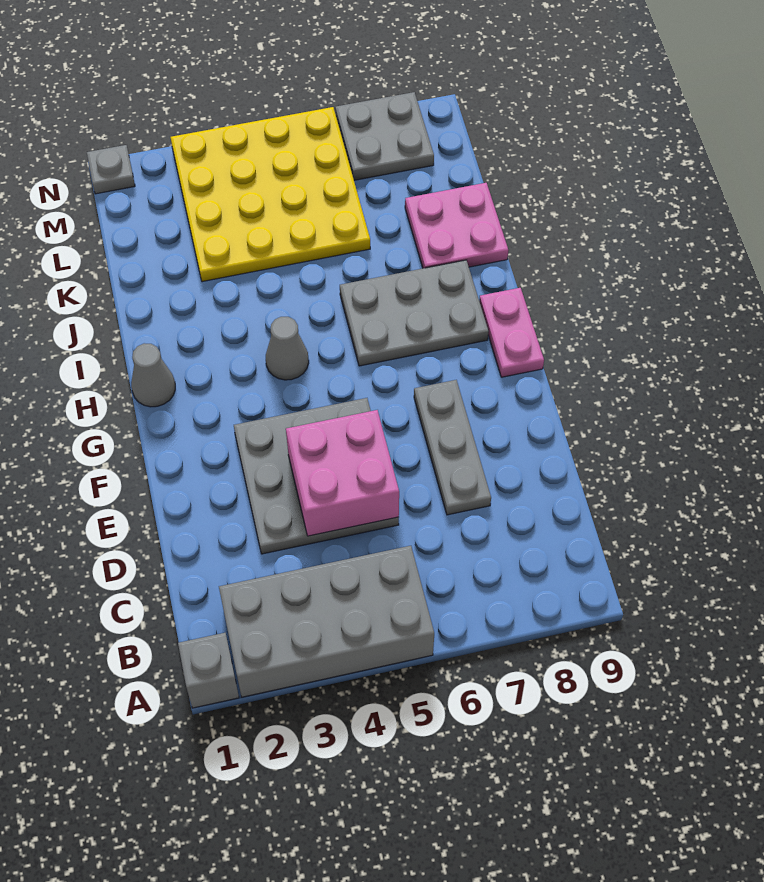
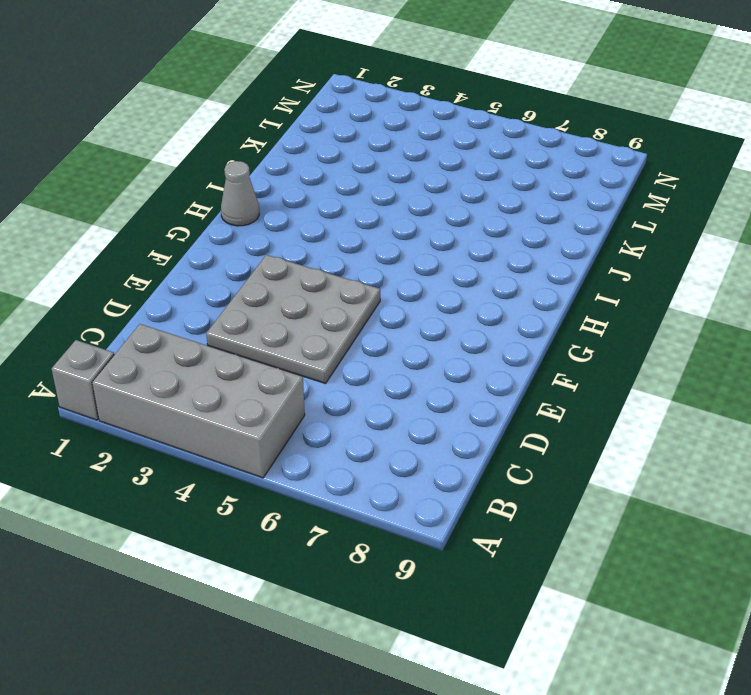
none -> grey 1x3 plate [414,380,491,515]
none -> pink 1x2 plate [479,288,544,377]
none -> grey 1x1 cone [266,317,309,380]

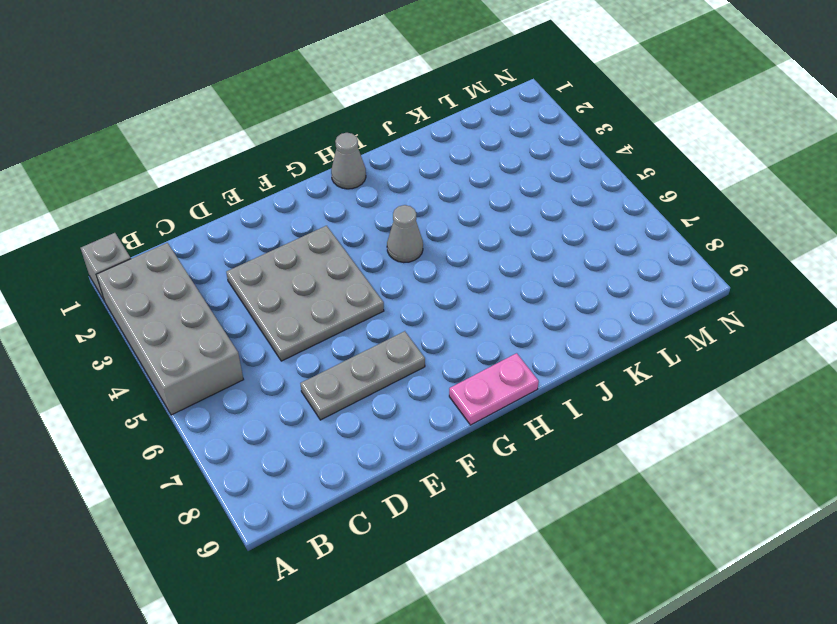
none -> grey 2x3 plate [340,260,489,366]
none -> pink 2x2 plate [405,183,508,268]
none -> yellow 4x4 plate [171,107,370,282]

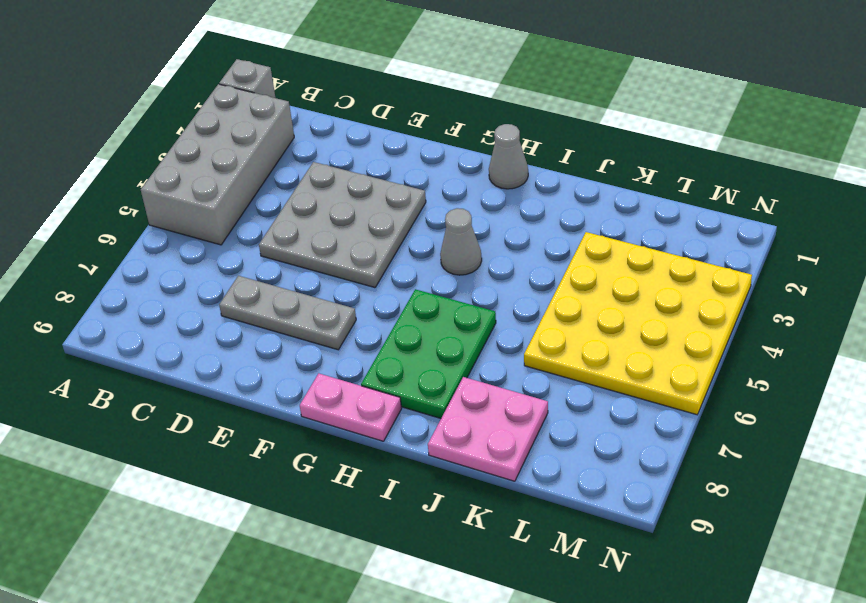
green 2x3 plate [361,289,496,418] -> grey 2x3 plate [340,260,489,366]
none -> grey 2x2 plate [335,92,434,180]
none -> grey 1x1 plate [87,145,135,194]
none -> pink 2x2 brick [286,410,399,536]

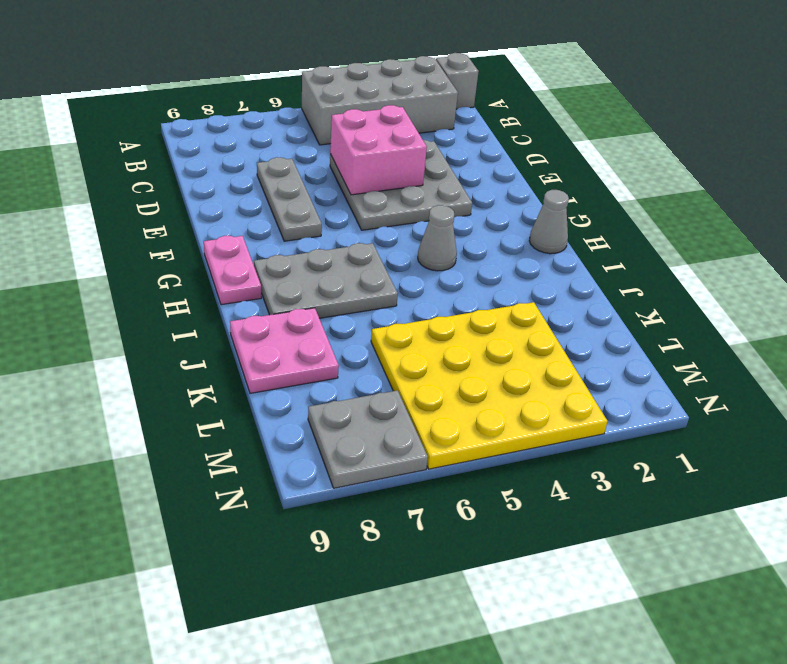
none -> grey 1x1 plate [87,145,135,194]

